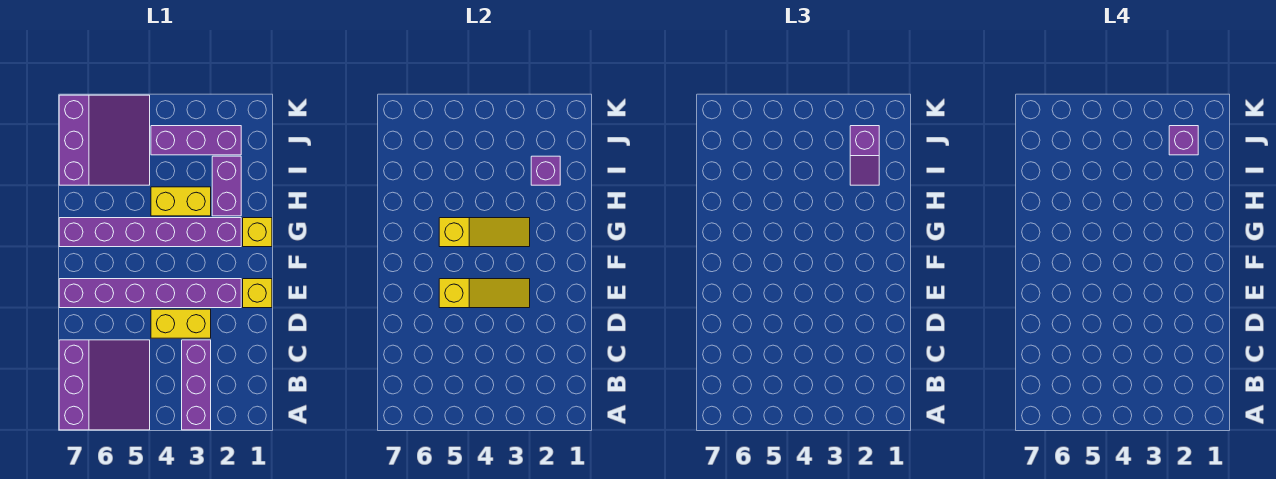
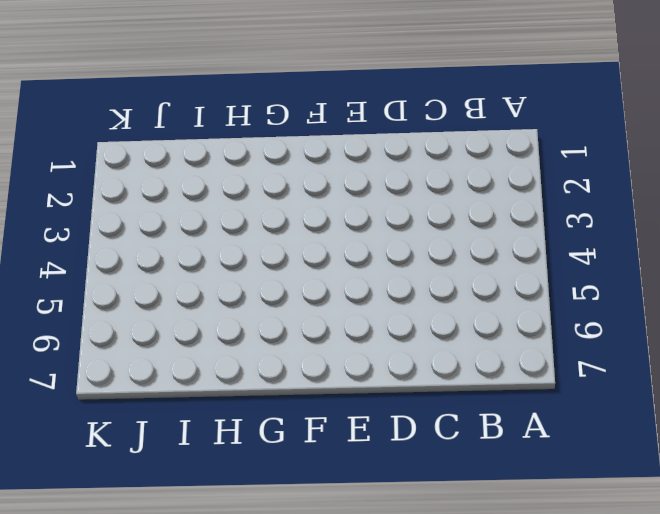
none -> purple 1x3 brick [182,340,211,430]
none -> purple 3x3 slope [59,340,150,430]
none -> yellow 1x2 brick [151,309,211,338]

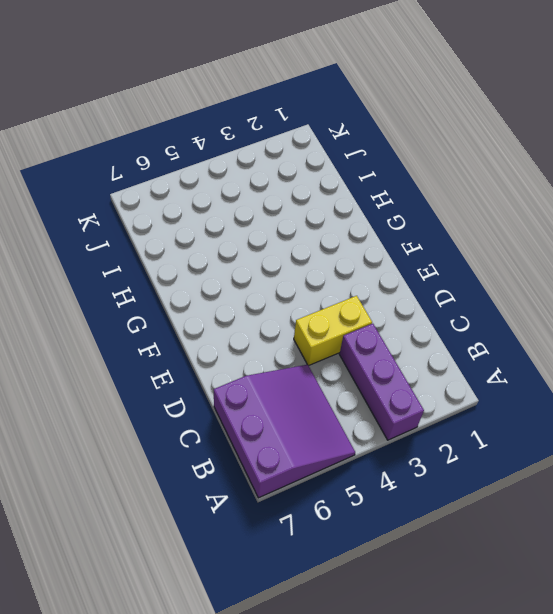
none -> yellow 1x1 brick [243,279,272,308]
none -> purple 1x6 brick [59,279,241,308]
none -> yellow 1x1 brick [243,218,272,247]

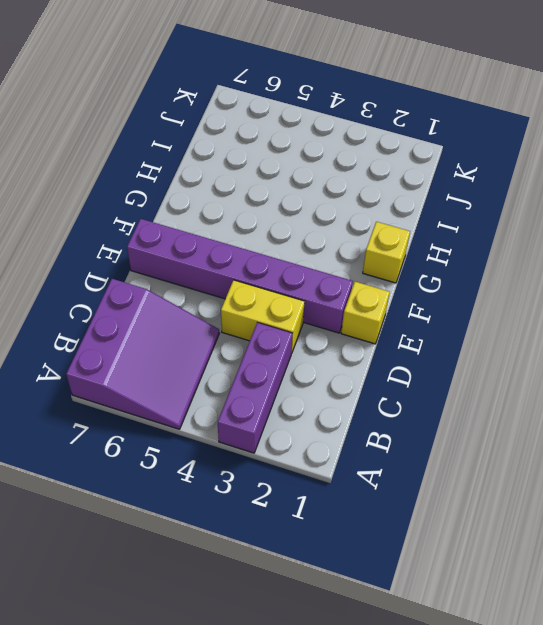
none -> purple 1x6 brick [59,218,241,247]
none -> purple 1x2 brick [212,156,241,216]
none -> yellow 1x2 brick [151,187,211,216]

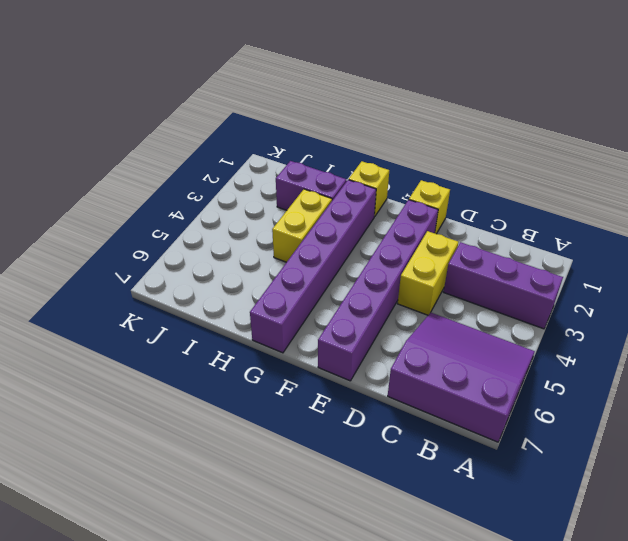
none -> purple 3x3 slope [59,95,150,185]
none -> purple 1x3 brick [151,126,241,155]
none -> yellow 1x3 slope [439,279,530,308]

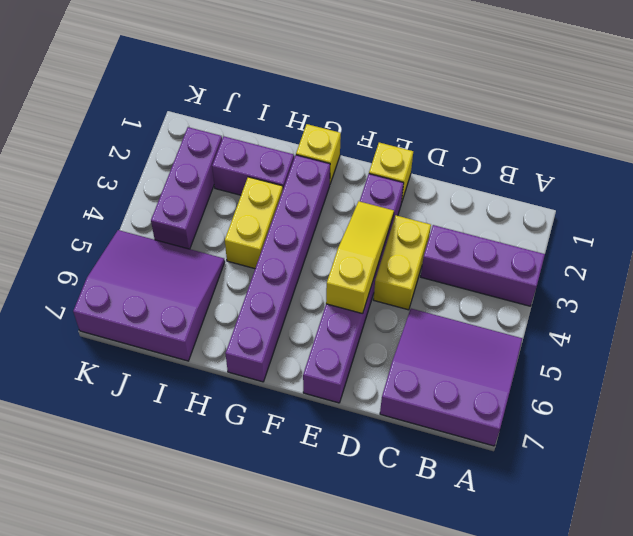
none -> yellow 1x3 slope [439,218,530,247]
none -> purple 1x1 brick [531,156,560,185]
none -> purple 1x2 slope [850,126,879,185]

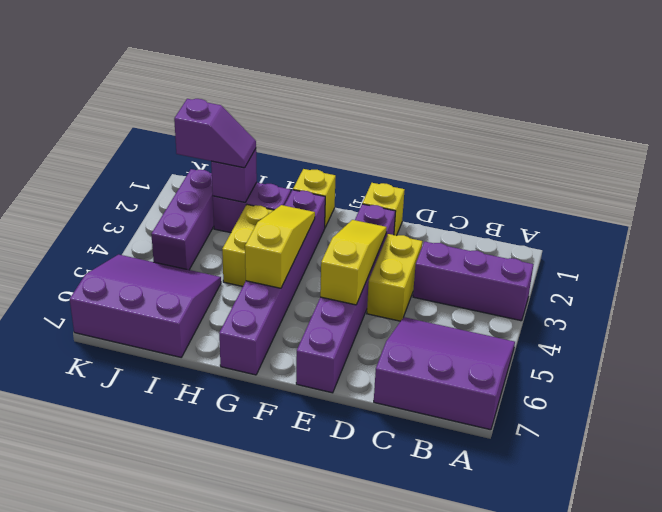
none -> purple 1x1 brick [1169,126,1198,155]

